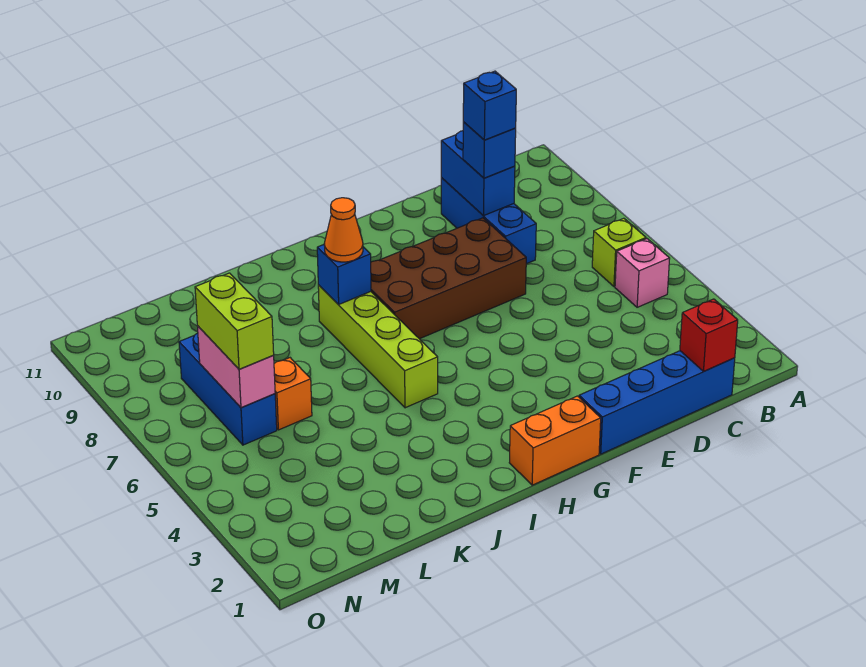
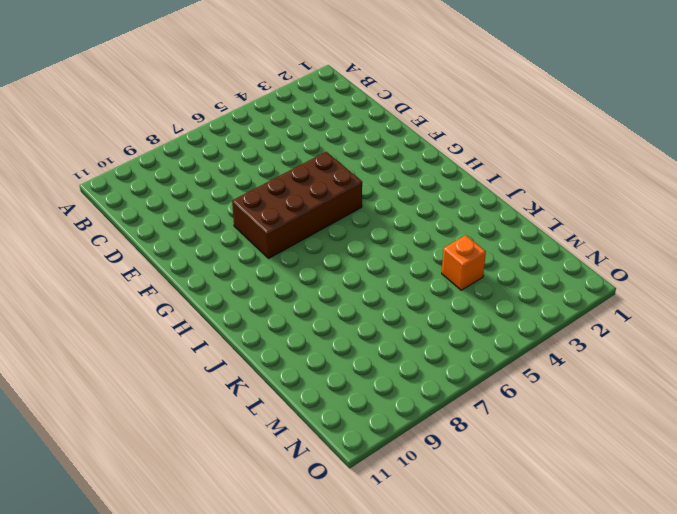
brown 2x4 brick [232,152,362,259] -> brown 2x4 brick turned to [371,218,526,339]
orange 1x1 brick [442,235,486,290] -> orange 1x1 brick moved to [274,358,312,430]
none -> pink 1x1 brick [615,239,670,307]
none -> lime 1x1 brick [592,218,646,287]
none -> blue 1x4 brick [579,351,735,454]

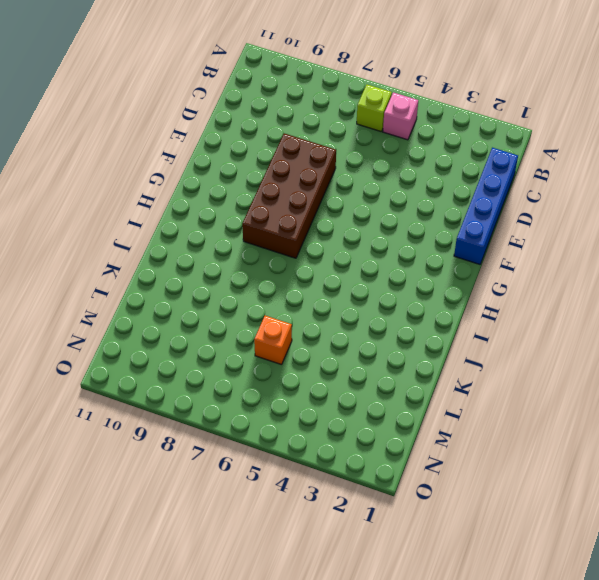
none -> blue 1x3 brick [441,178,536,264]
none -> orange 1x2 brick [509,396,601,485]
none -> lime 1x4 brick [318,285,438,408]

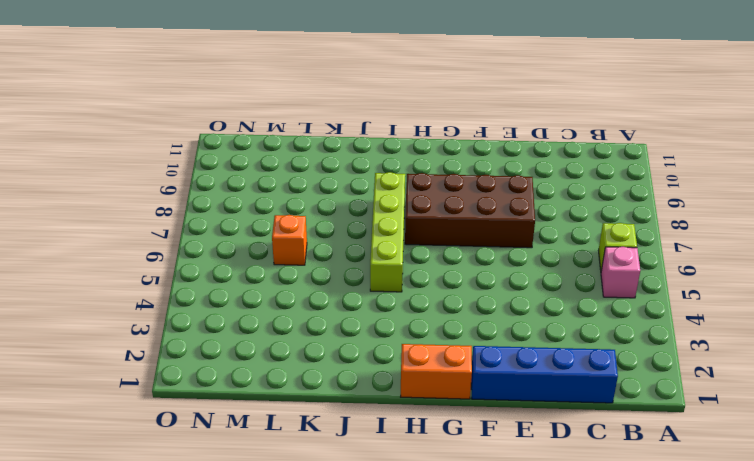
none -> blue 1x3 brick [441,178,536,264]
none -> blue 1x3 brick [179,333,277,445]
none -> red 1x1 brick [680,299,738,371]

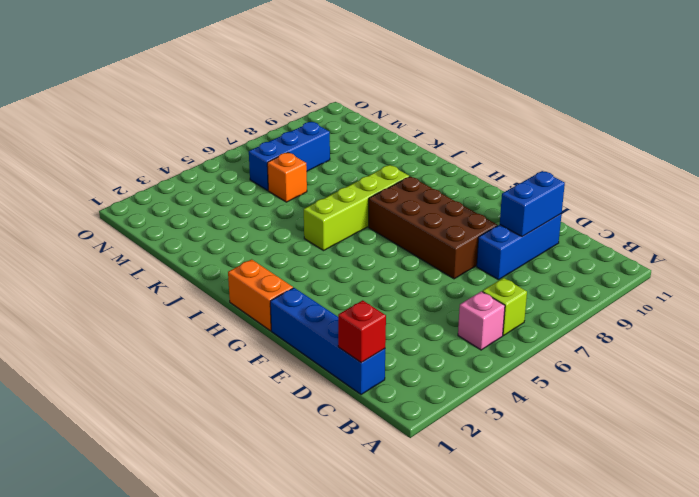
none -> blue 1x1 brick [317,245,371,305]
none -> pink 1x2 brick [197,326,275,408]
none -> blue 1x1 brick [463,122,516,178]

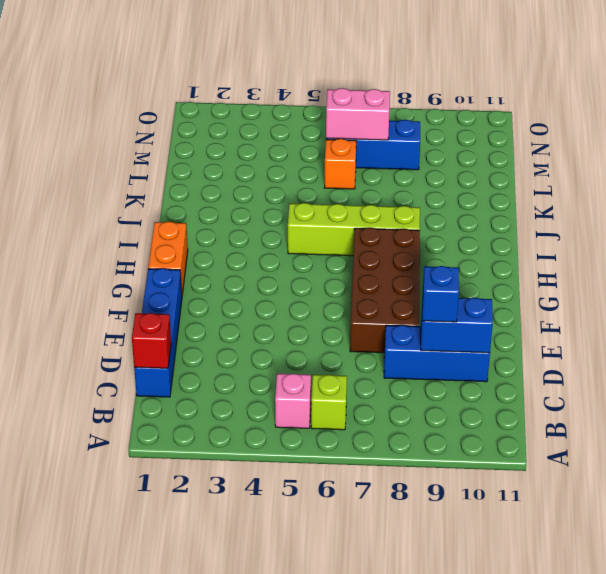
none -> blue 1x1 brick [317,245,371,305]
none -> orange 1x1 cone [324,198,363,262]
none -> lime 1x2 brick [195,273,274,369]

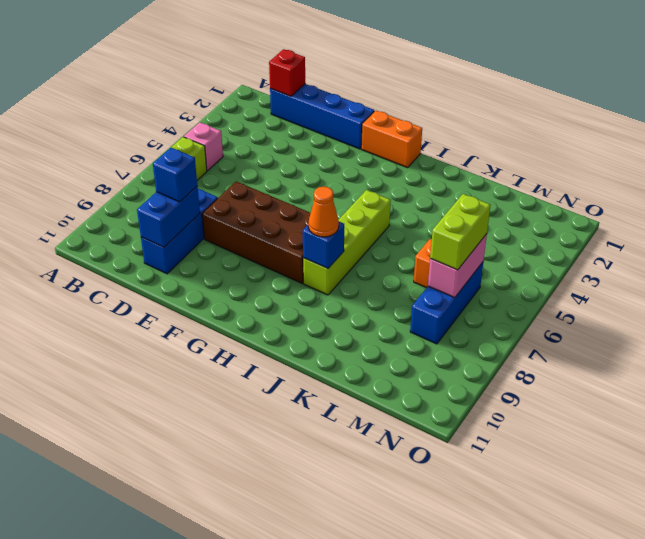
none -> blue 1x1 brick [463,71,516,140]

